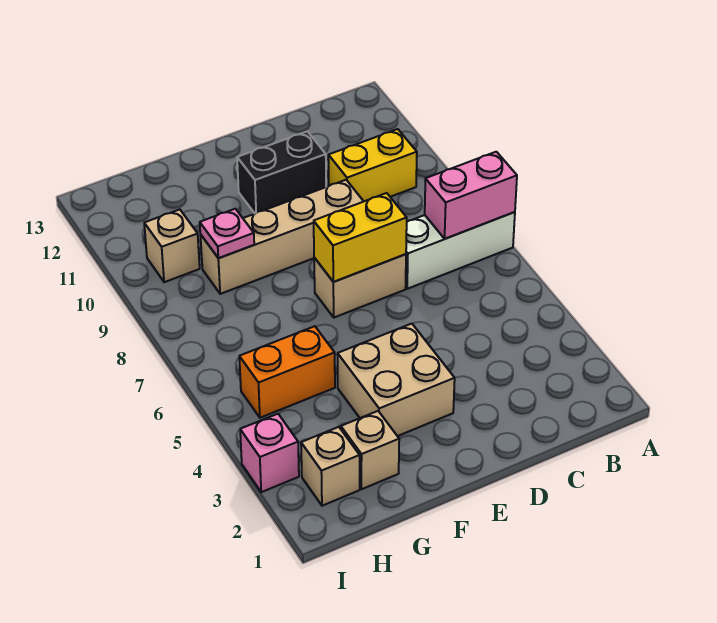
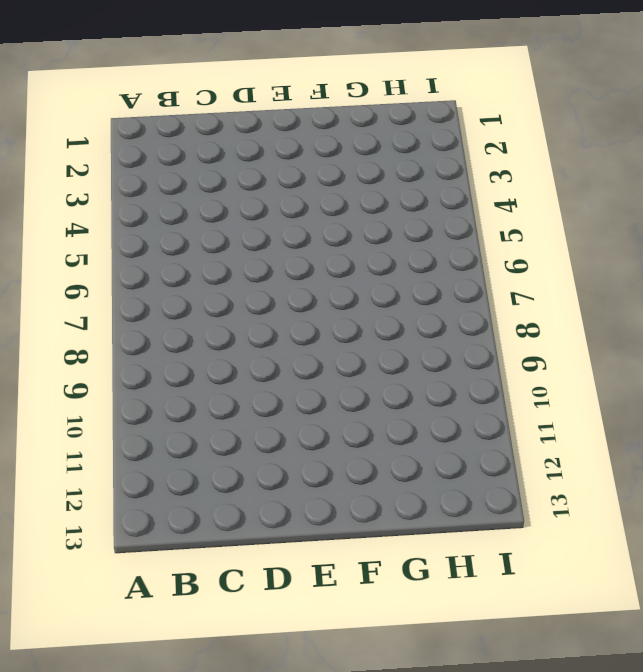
none -> white 1x3 brick [406,212,515,289]
none -> yellow 1x2 brick [328,129,417,201]
none -> tan 1x2 brick [314,254,406,318]

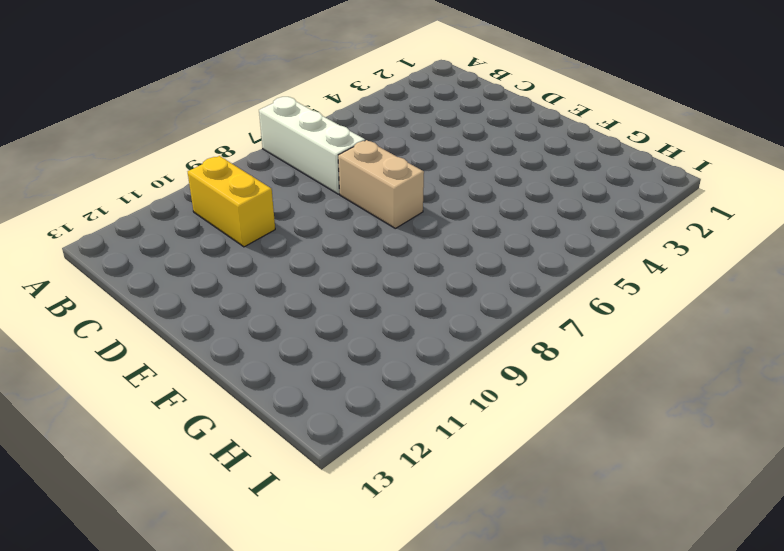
none -> tan 1x4 brick [200,180,364,294]
none -> black 1x2 brick [237,131,326,213]
none -> tan 2x2 brick [338,324,455,436]

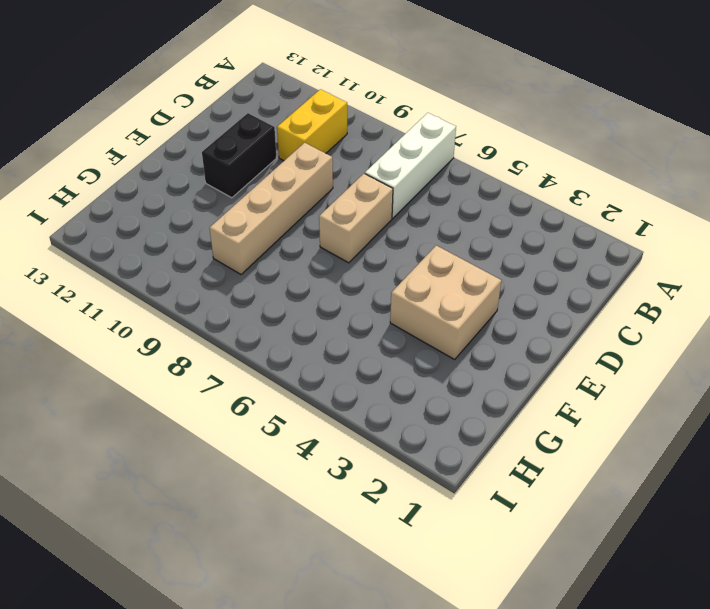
none -> tan 1x1 brick [341,411,399,489]
none -> orange 1x2 brick [239,326,335,418]
none -> tan 1x1 brick [301,427,360,506]

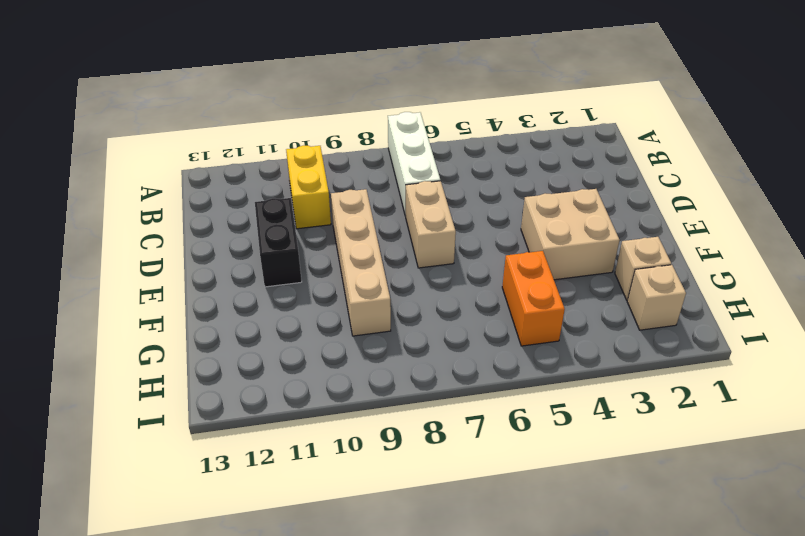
none -> tan 1x1 brick [144,210,200,282]
none -> pink 1x1 brick [240,414,299,492]
none -> pink 1x2 brick [425,152,517,239]

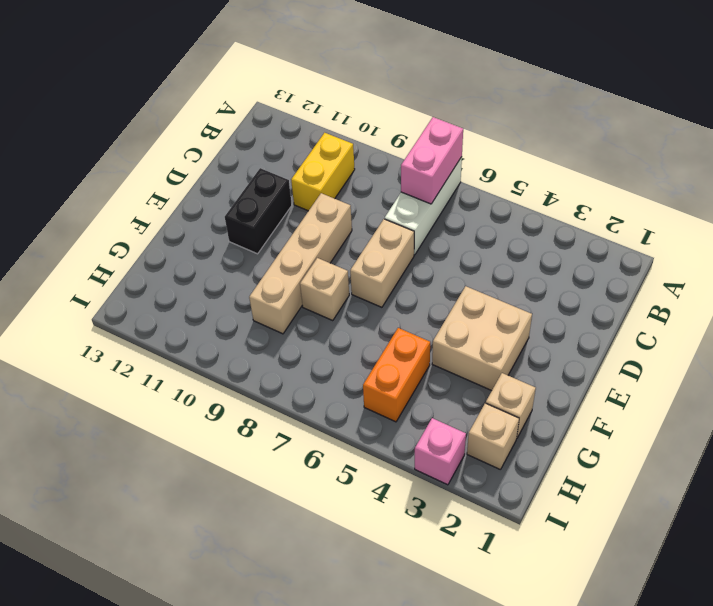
tan 1x1 brick [300,258,349,321] -> tan 1x1 brick moved to [144,210,200,282]
none -> yellow 1x2 brick [314,193,407,282]
none -> pink 1x1 plate [200,209,254,258]

